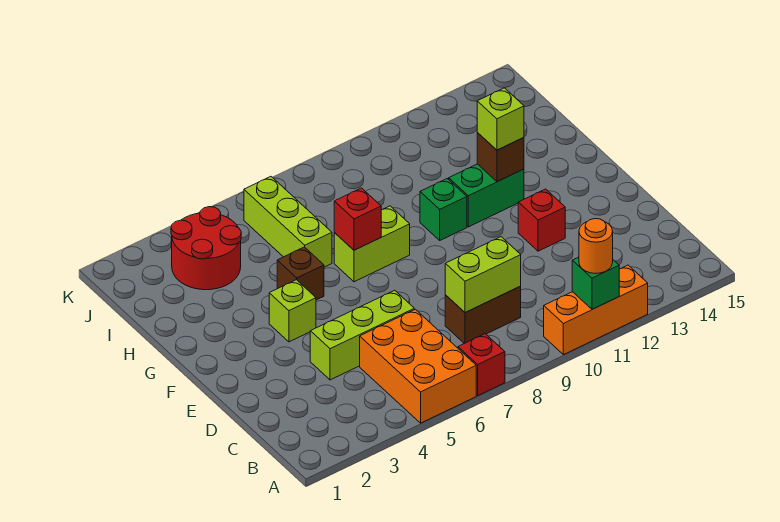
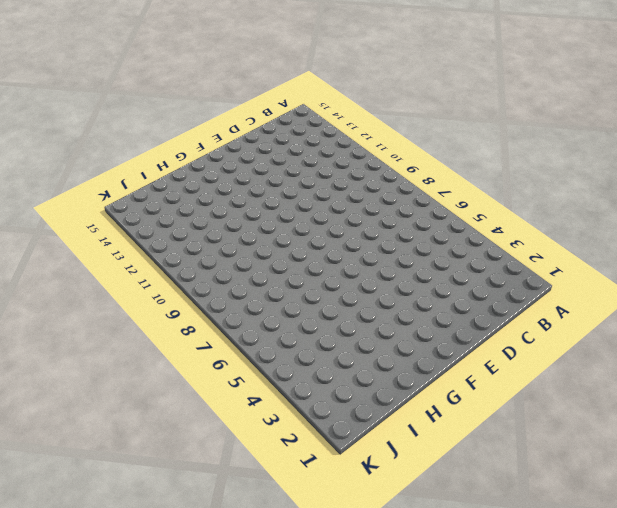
none -> orange 2x3 brick [360,309,476,423]
none -> red 1x1 brick [458,334,505,396]
none -> orange 1x3 brick [544,265,648,355]

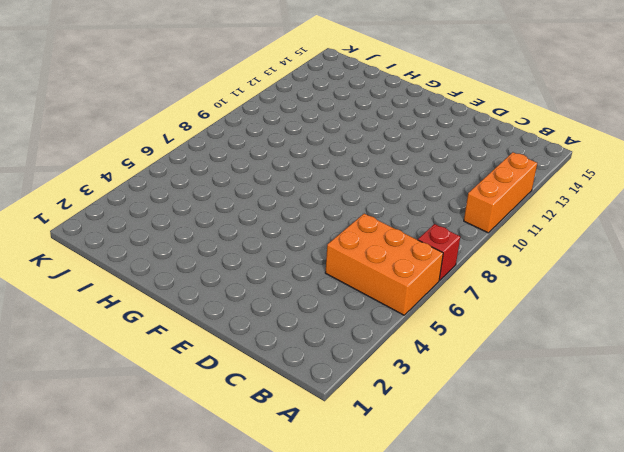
none -> brown 1x2 brick [445,286,521,343]
none -> lime 1x3 brick [310,290,414,380]
none -> red 1x1 brick [518,189,565,251]

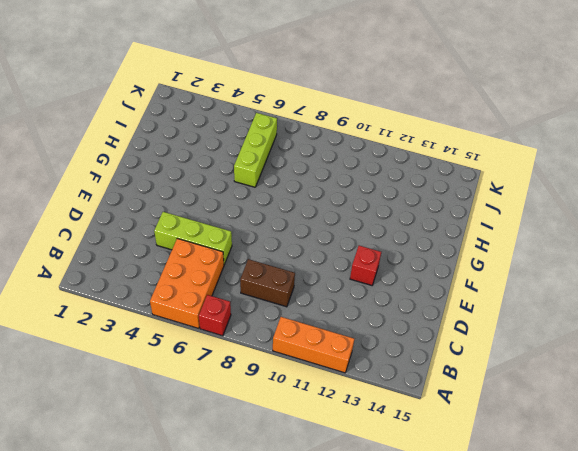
none -> lime 1x1 brick [269,280,316,342]
none -> brown 1x1 brick [277,247,324,300]
none -> lime 1x2 brick [334,206,410,282]

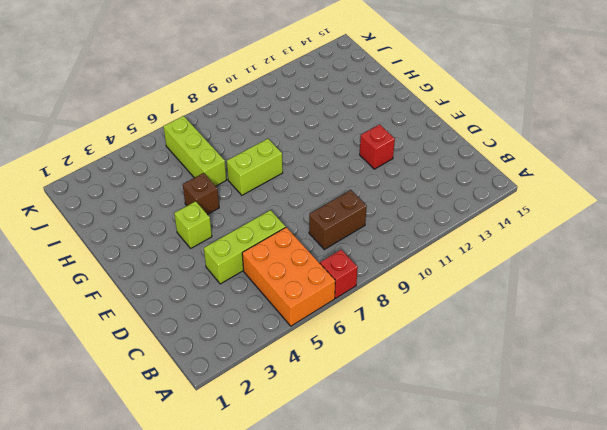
none -> orange 1x3 brick [544,265,648,355]
none -> green 1x1 brick [420,179,467,240]
none -> green 1x2 brick [449,164,524,227]

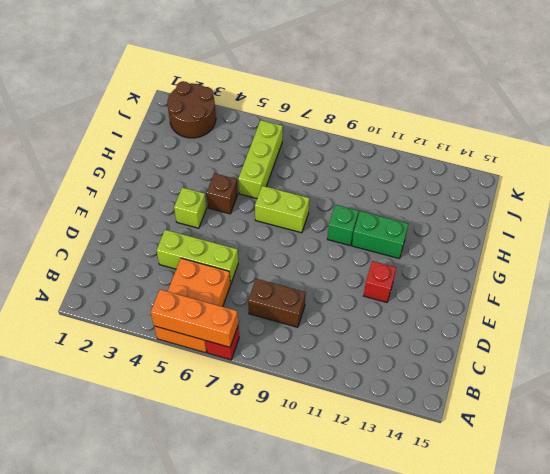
orange 1x3 brick [151,289,238,347] -> orange 1x3 brick moved to [544,265,648,355]
brown 2x2 round brick [167,81,216,138] -> red 2x2 round brick [171,207,241,290]
none -> green 1x1 brick [572,257,619,309]
none -> lime 1x2 brick [445,237,521,313]
none -> red 1x1 brick [334,188,381,250]

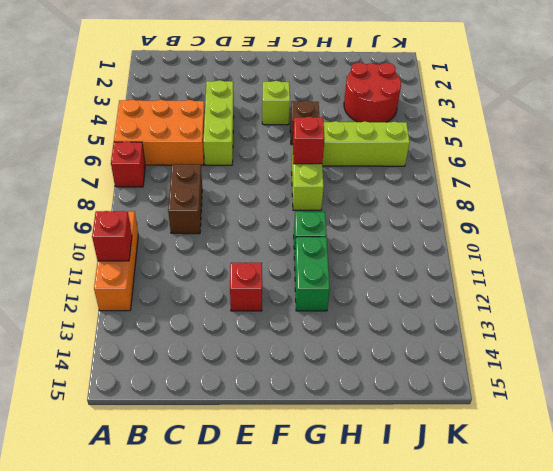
red 1x1 brick [92,211,132,261] -> green 1x1 brick [572,257,619,309]
none -> lime 1x2 brick [445,237,521,313]
none -> brown 1x1 brick [477,133,524,182]
none -> orange 1x1 round brick [579,219,613,274]

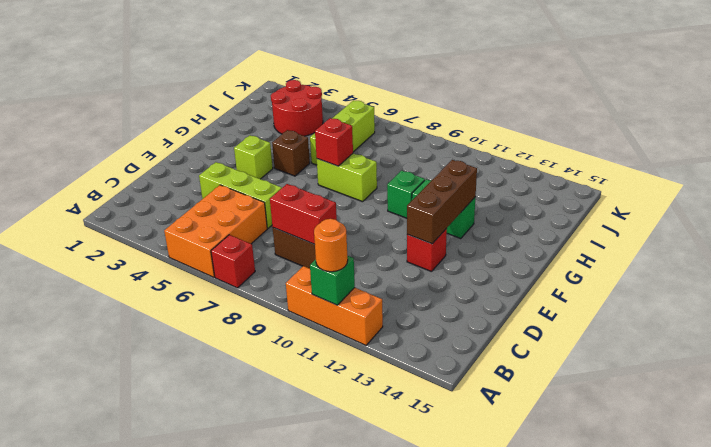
red 1x2 brick [270,184,337,244] -> lime 1x2 brick [445,237,521,313]
brown 1x3 brick [407,160,477,244] -> brown 1x1 brick [477,133,524,182]
none -> lime 1x1 brick [477,88,524,150]

